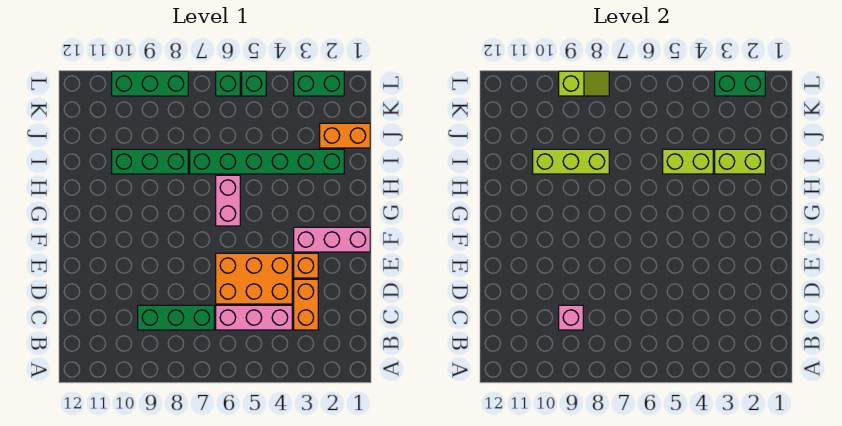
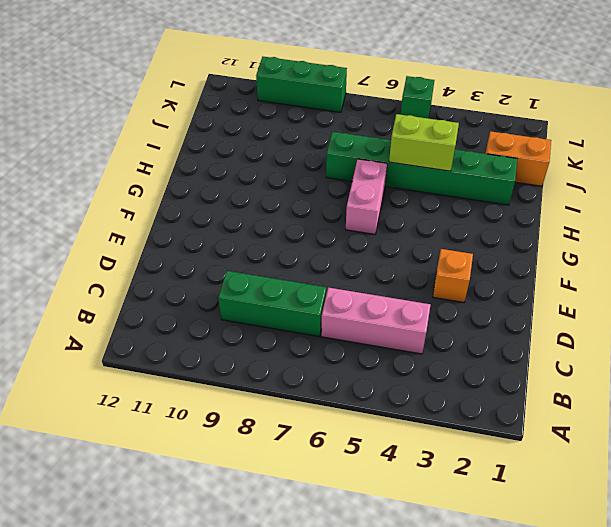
none -> orange 1x2 brick [294,279,318,330]
none -> orange 2x3 brick [216,253,292,304]
none -> pink 1x3 brick [294,227,370,252]

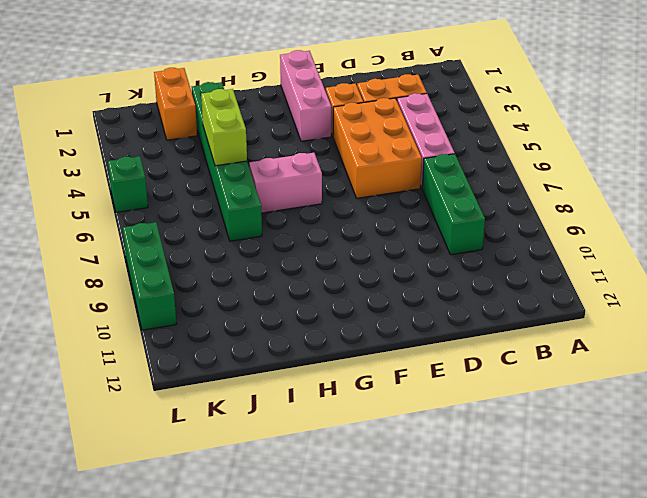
none -> green 1x3 brick [112,149,188,174]
none -> green 1x2 brick [294,71,344,96]
none -> green 1x1 brick [216,71,240,96]

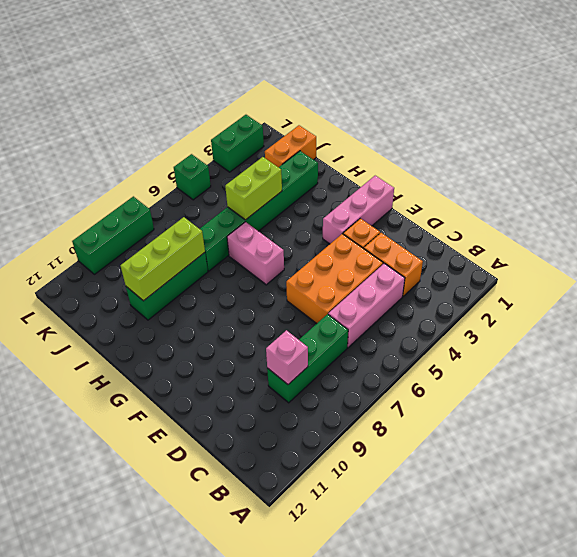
none -> green 1x1 brick [216,71,240,96]
none -> lime 1x2 brick [715,149,765,174]
none -> green 1x2 brick [715,71,765,96]

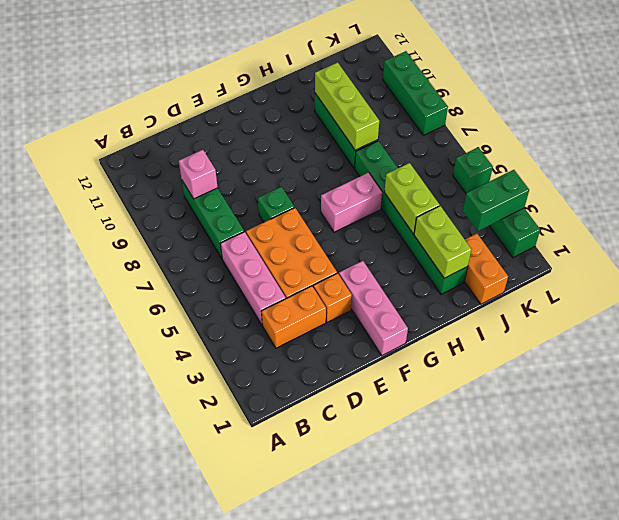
green 1x1 brick [258,187,295,222] -> green 1x1 brick moved to [216,71,240,96]
green 1x2 brick [463,170,529,231] -> green 1x2 brick turned to [715,71,765,96]
none -> lime 1x2 slope [559,71,609,96]

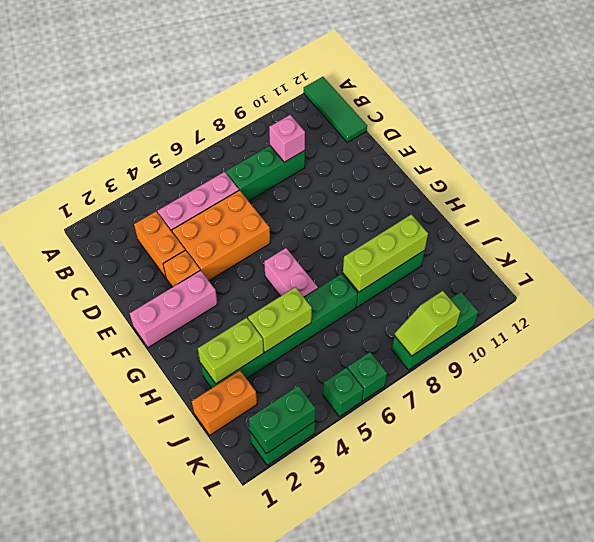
green 1x3 tile [304,77,367,142] -> none

